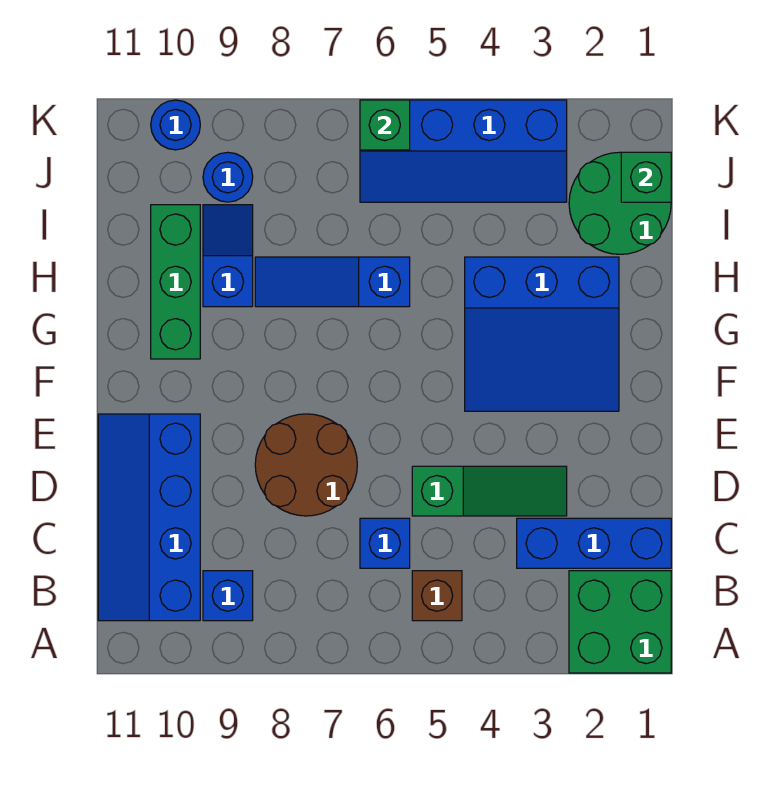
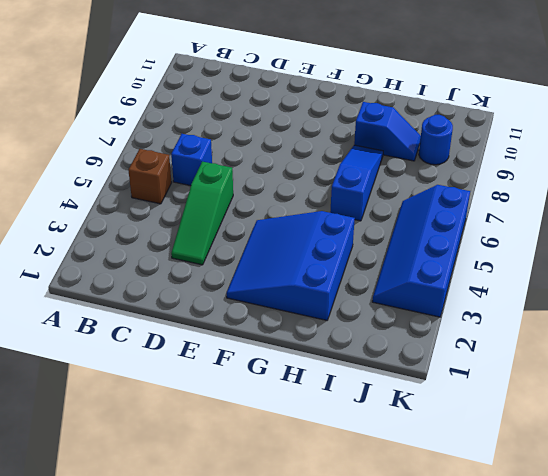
none -> green 2x2 brick [569,571,671,673]
none -> blue 1x1 brick [203,571,253,621]
none -> blue 2x4 slope [98,414,200,621]

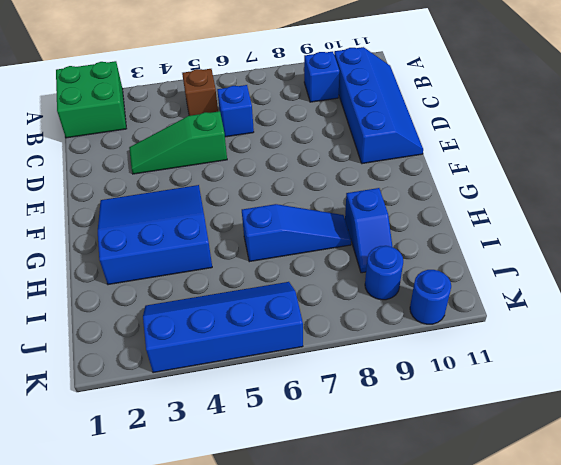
none -> blue 1x3 brick [517,518,671,568]
none -> brown 2x2 round brick [255,414,357,516]
none -> green 1x3 brick [151,205,200,359]

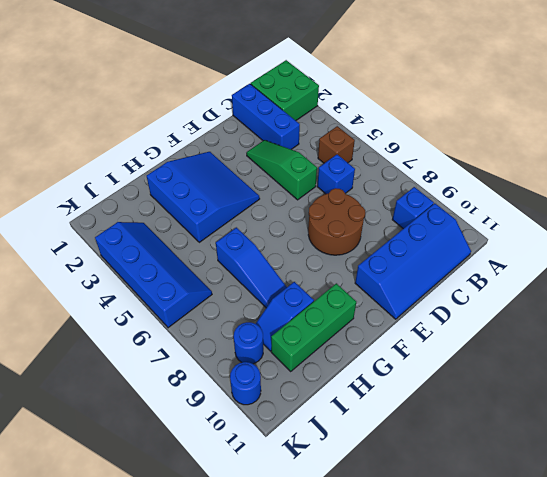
none -> green 2x2 round brick [569,152,671,254]
none -> green 1x1 brick [621,152,671,202]
none -> green 1x1 brick [360,100,410,150]

